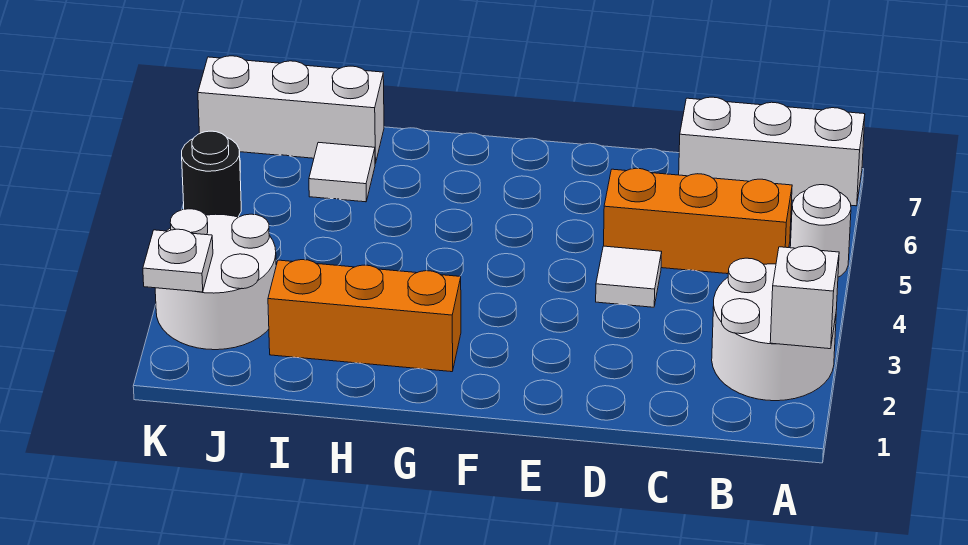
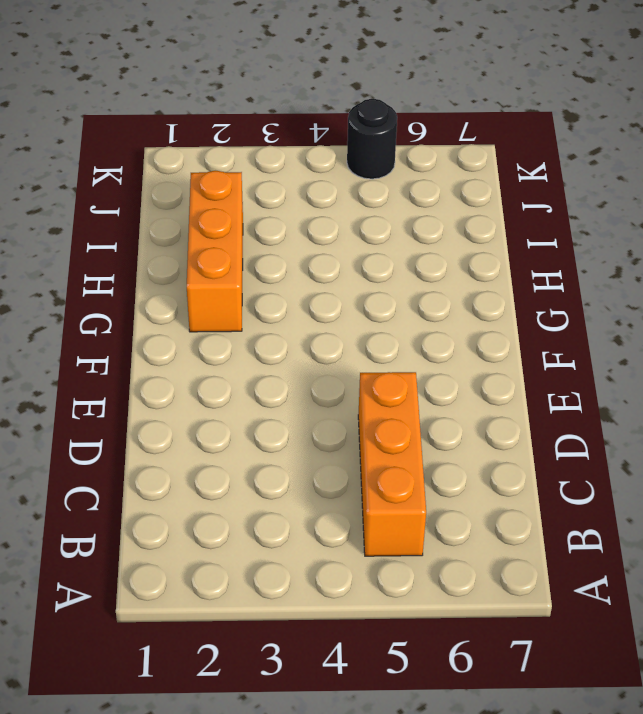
none -> white 2x2 round brick [712,258,836,401]
none -> white 1x1 round brick [790,185,851,277]
none -> white 1x3 brick [679,97,865,206]

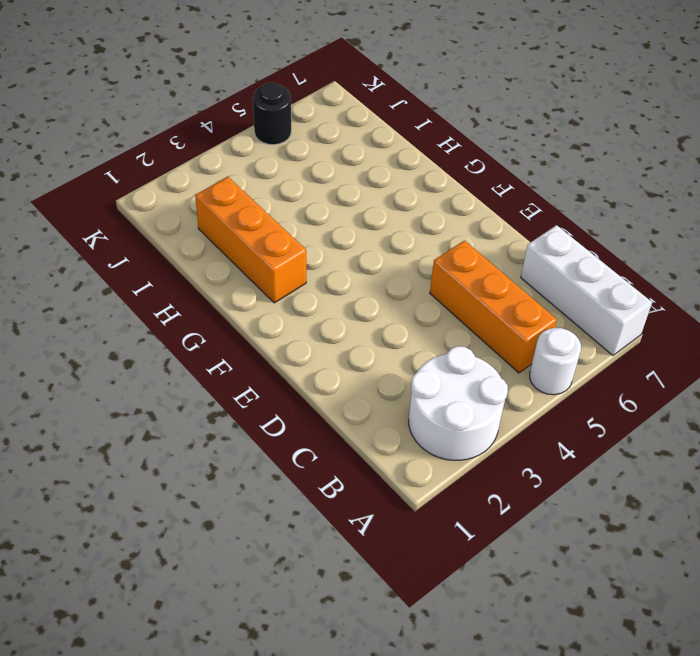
none -> white 1x1 tile [596,246,662,307]
none -> white 1x1 tile [309,142,375,202]
none -> white 1x3 brick [198,56,384,163]

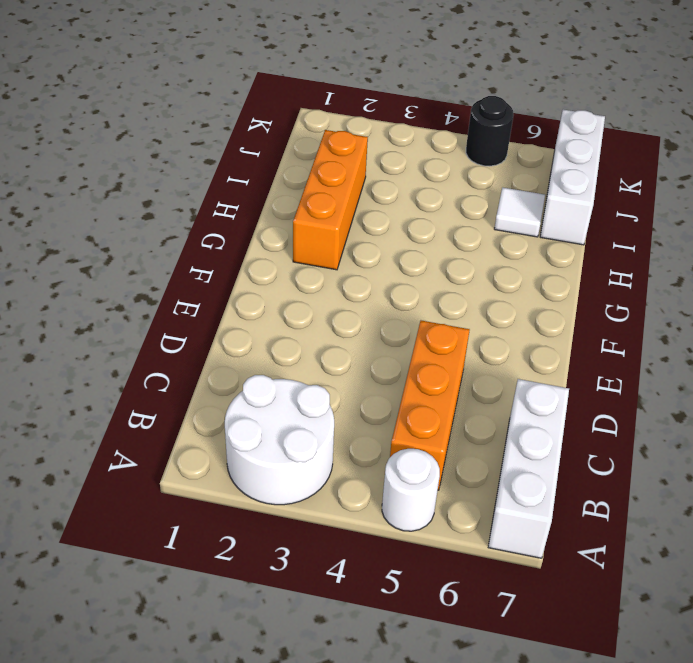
none -> white 1x1 tile [596,246,662,307]
none -> white 2x2 round brick [155,209,276,350]
none -> white 1x1 brick [770,246,839,349]

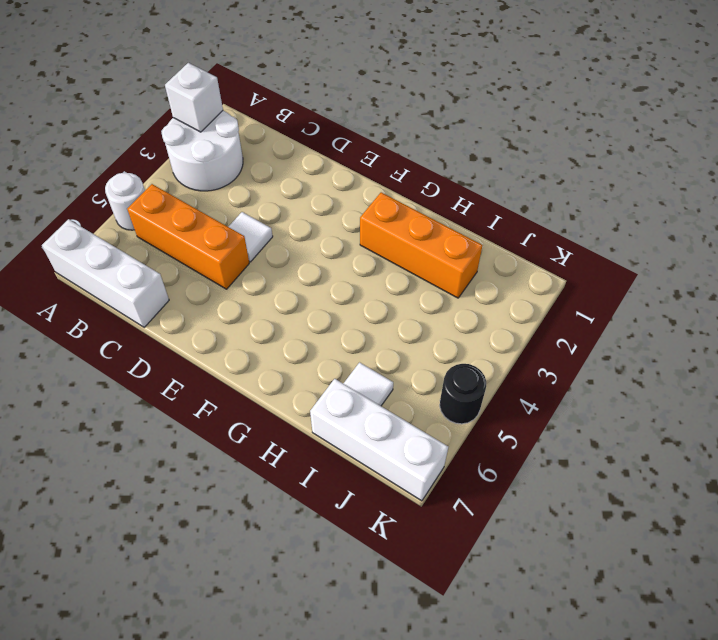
none -> white 2x2 round brick [155,209,276,350]
none -> white 1x1 plate [143,229,213,292]

